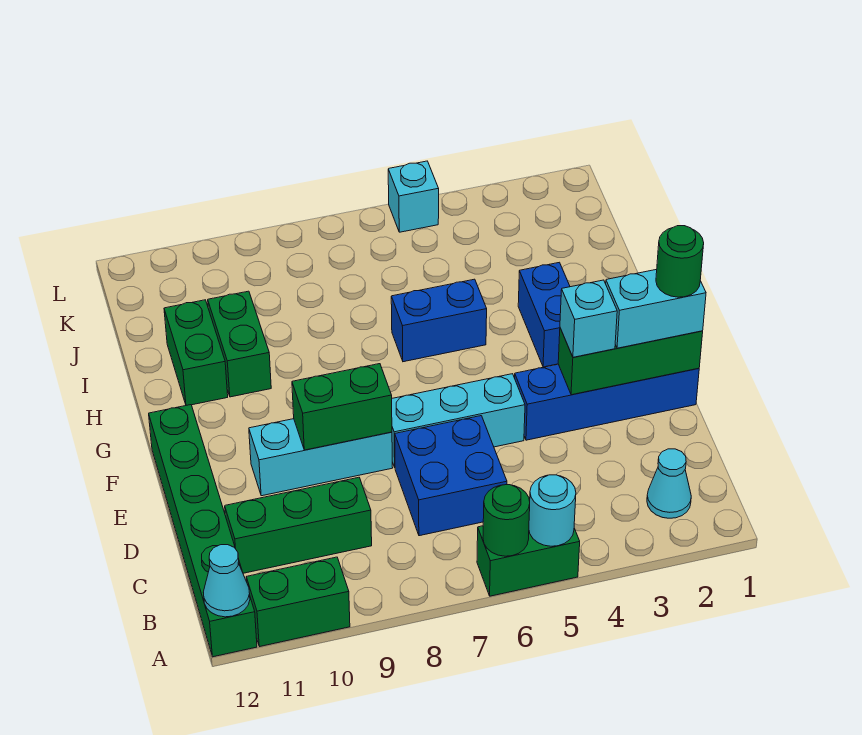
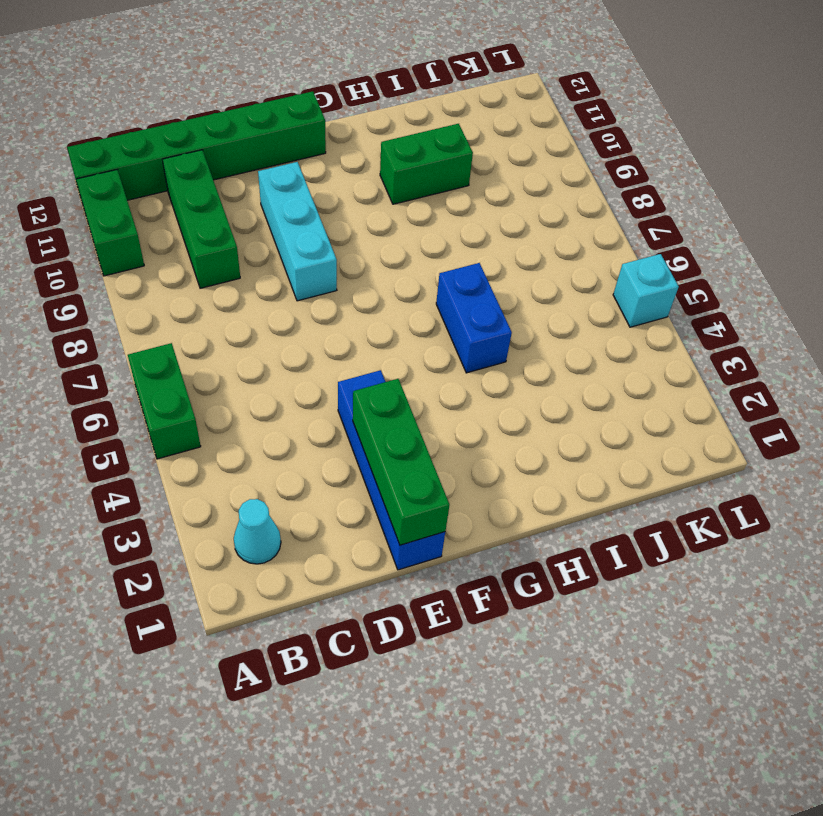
none -> blue 2x2 brick [395,416,507,536]
none -> cyan 1x3 brick [392,374,525,467]
none -> blue 1x2 brick [518,262,570,367]

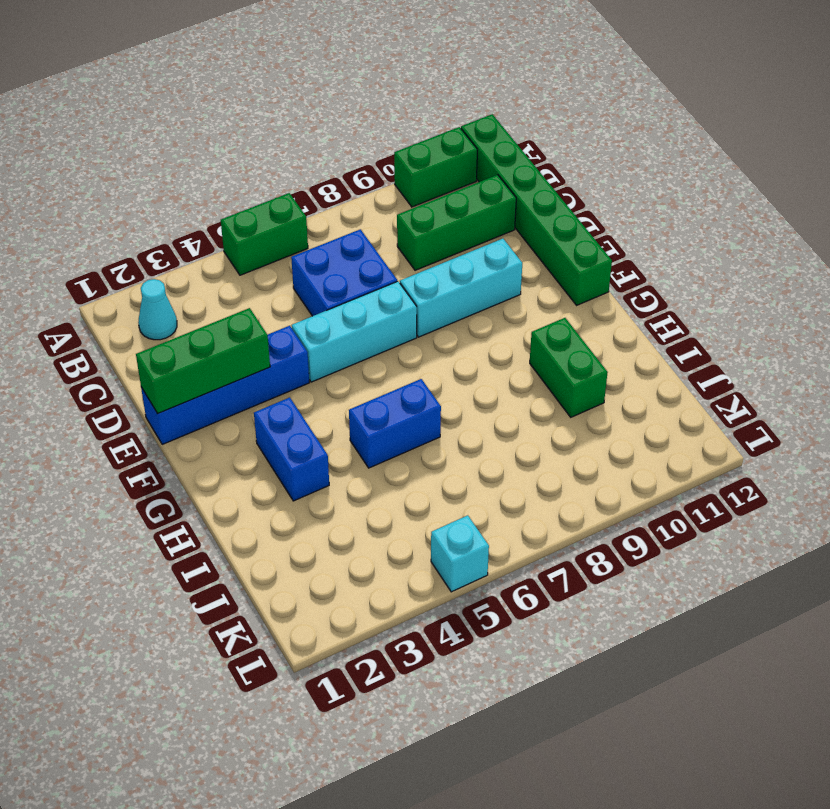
none -> green 1x2 brick [164,300,228,405]
none -> cyan 1x1 round brick [529,475,576,546]
none -> green 1x1 round brick [483,485,530,556]

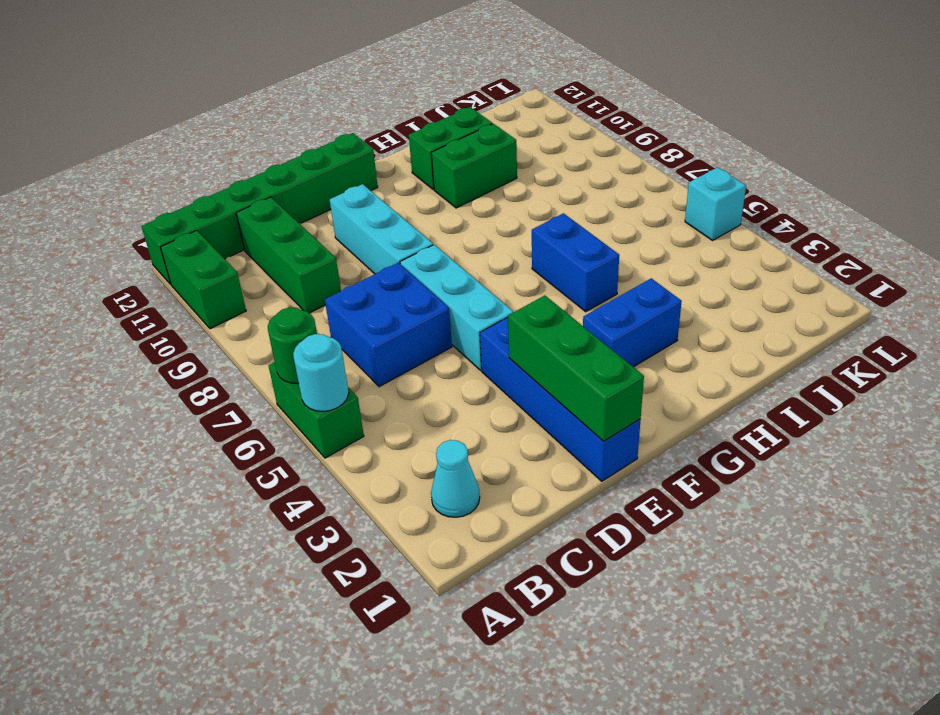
none -> cyan 1x1 cone [203,545,250,617]
none -> green 1x2 brick [292,364,392,450]
none -> cyan 1x2 brick [606,269,706,348]

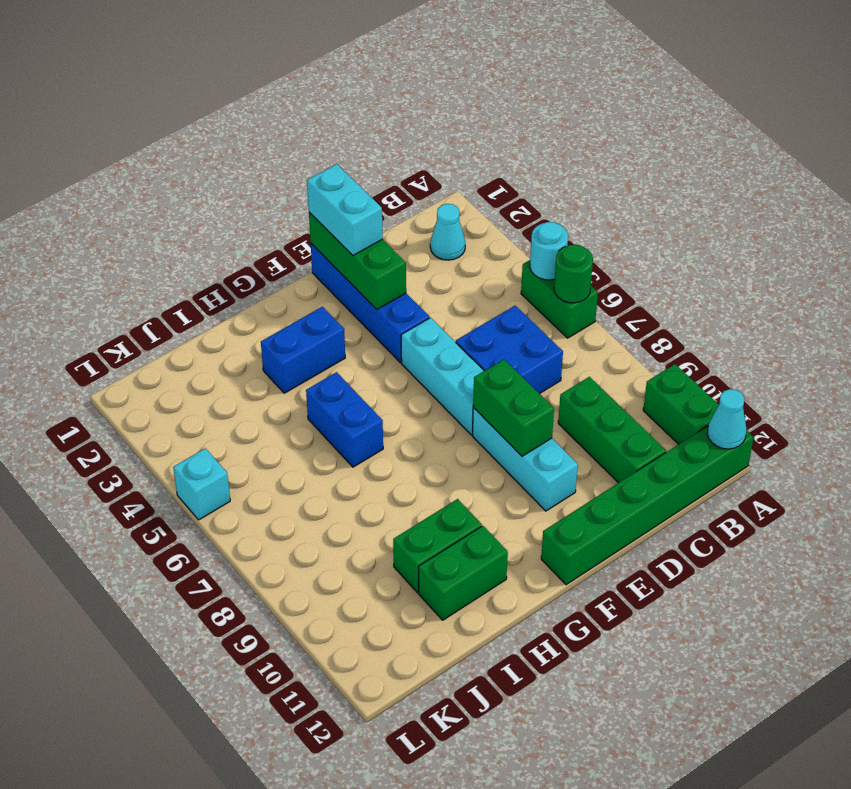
none -> cyan 1x1 brick [560,280,617,357]
none -> green 1x1 round brick [656,226,704,297]

